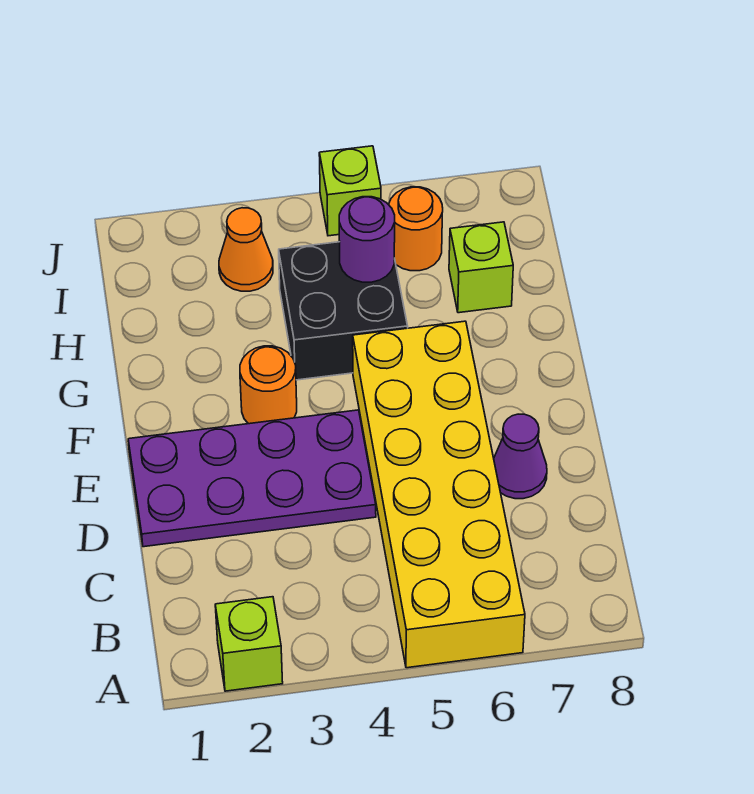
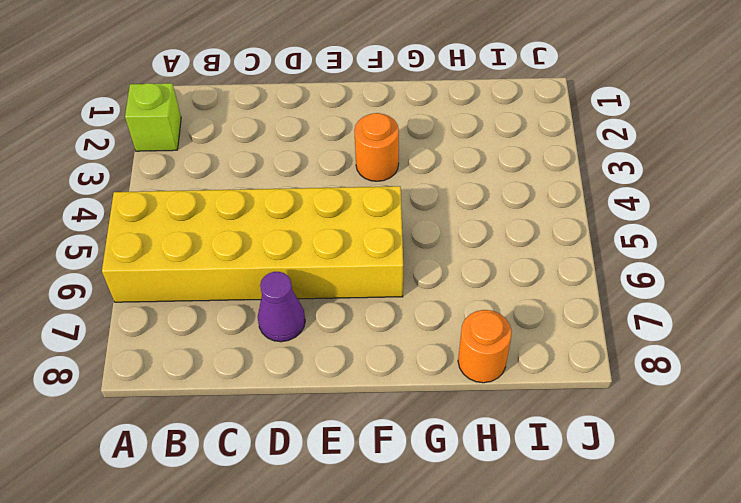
orange 1x1 round brick [458,310,512,383] -> orange 1x1 round brick moved to [389,187,443,271]
none -> purple 2x4 plate [128,410,376,547]
none -> black 2x2 brick [279,242,408,380]

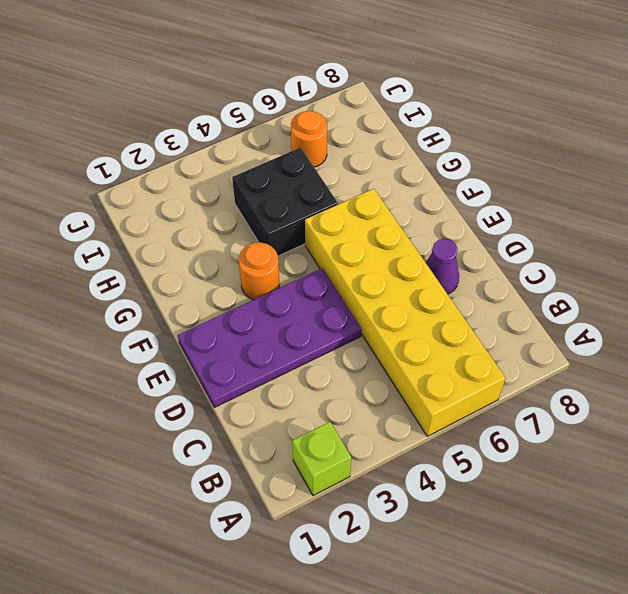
none -> lime 1x1 brick [449,222,513,313]
none -> orange 1x1 cone [219,208,273,291]

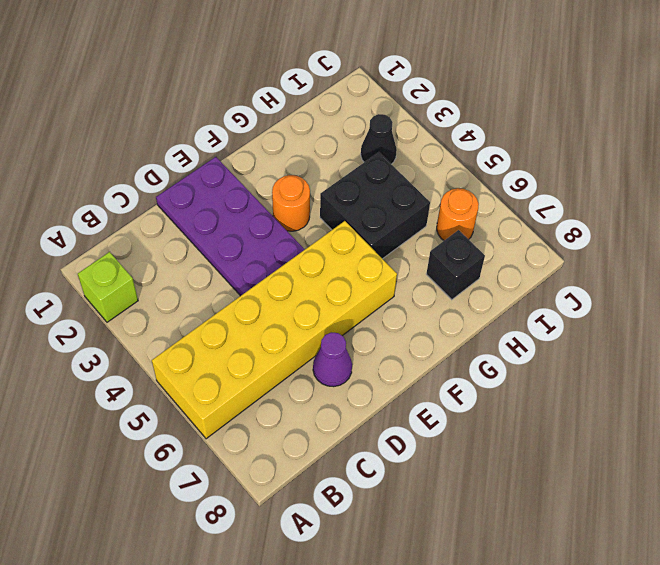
black 1x1 brick [426,230,485,300] -> lime 1x1 brick [449,222,513,313]
black 1x1 cone [361,114,397,164] -> orange 1x1 cone [219,208,273,291]
none -> lime 1x1 brick [319,146,381,236]
none -> purple 1x1 round brick [339,197,395,282]

